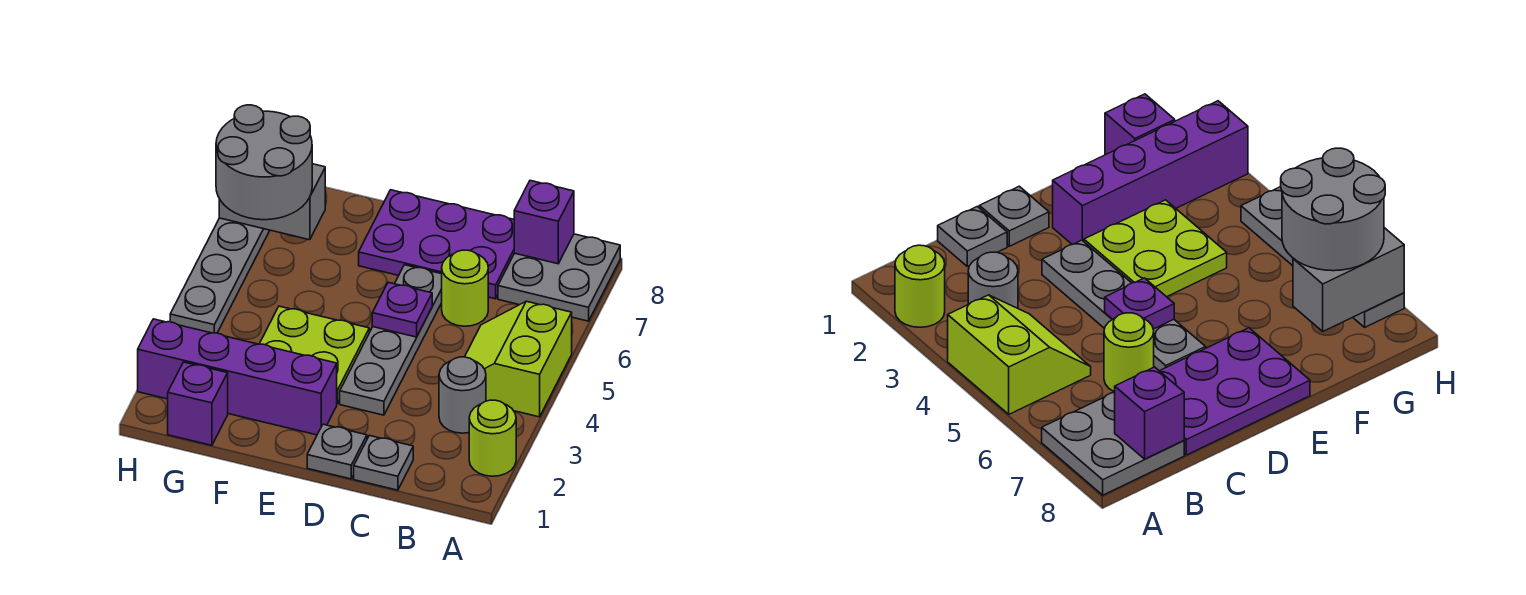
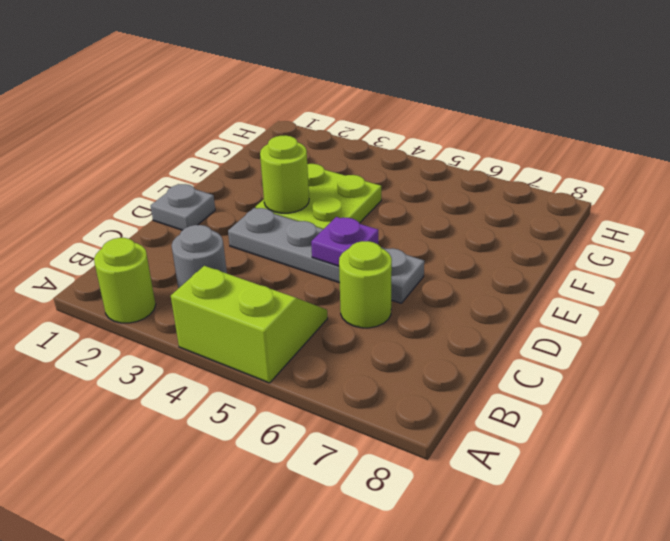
lime 1x1 round brick [260,135,309,213] -> none
none -> grey 2x2 plate [498,234,620,321]
none -> grey 1x1 plate [354,435,413,490]
none -> purple 2x3 plate [359,190,514,299]

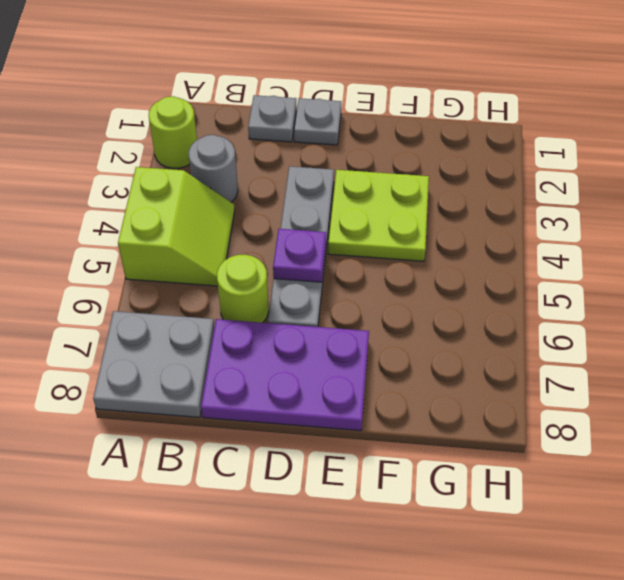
none -> purple 1x4 brick [138,319,337,435]
none -> purple 1x1 brick [168,362,228,445]
none -> grey 1x4 plate [170,218,270,333]

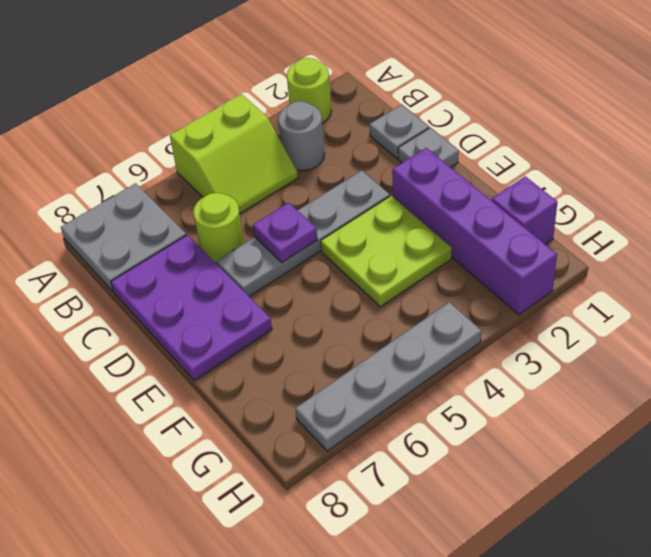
none -> purple 1x1 brick [514,181,574,264]
none -> grey 1x2 brick [219,164,325,240]
none -> grey 2x2 round brick [216,105,312,220]

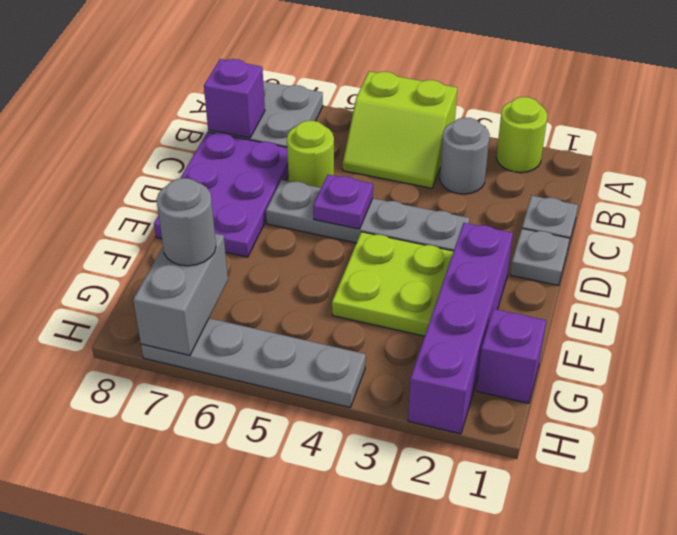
grey 1x1 round brick [157,178,216,266] -> grey 2x2 round brick [216,105,312,220]

